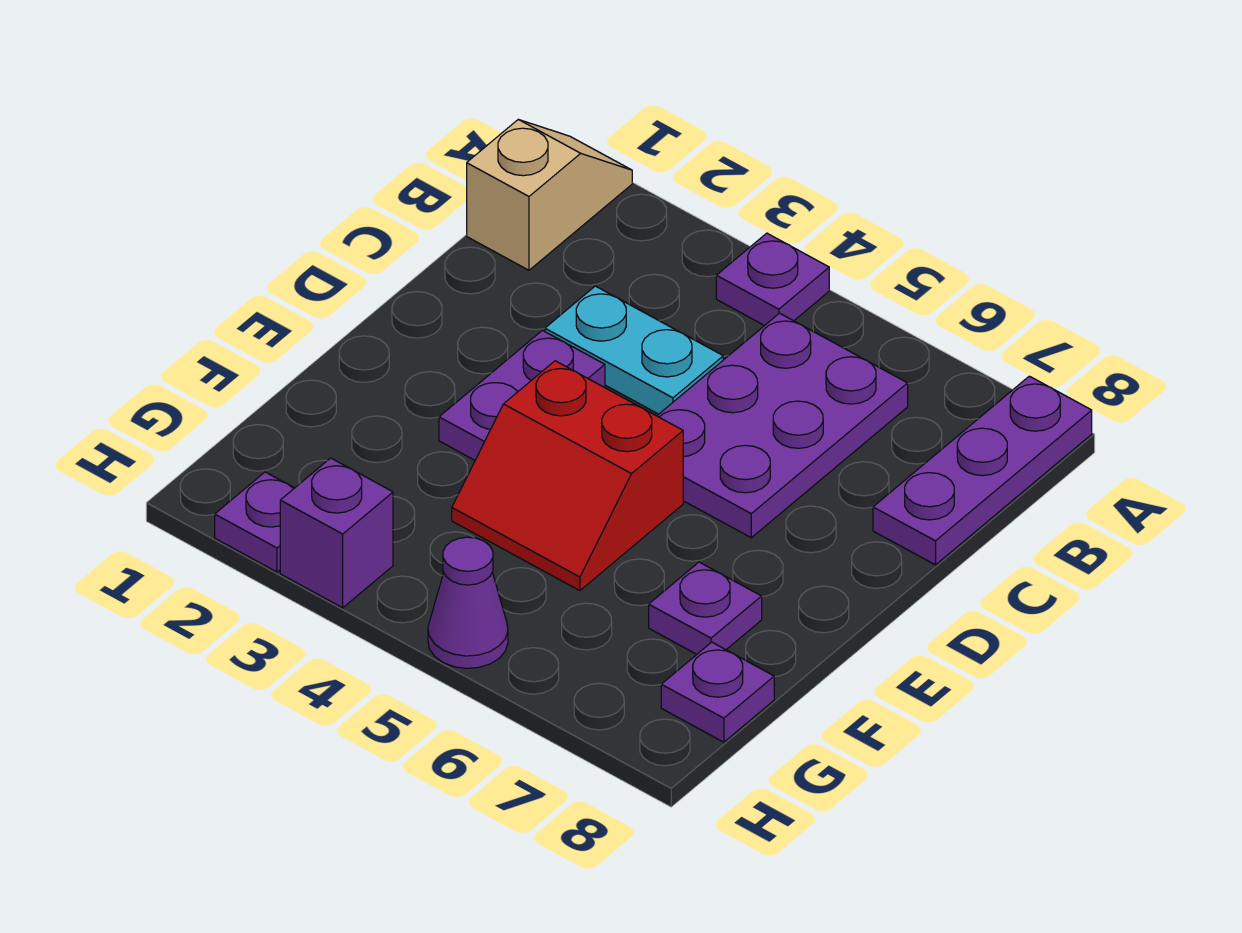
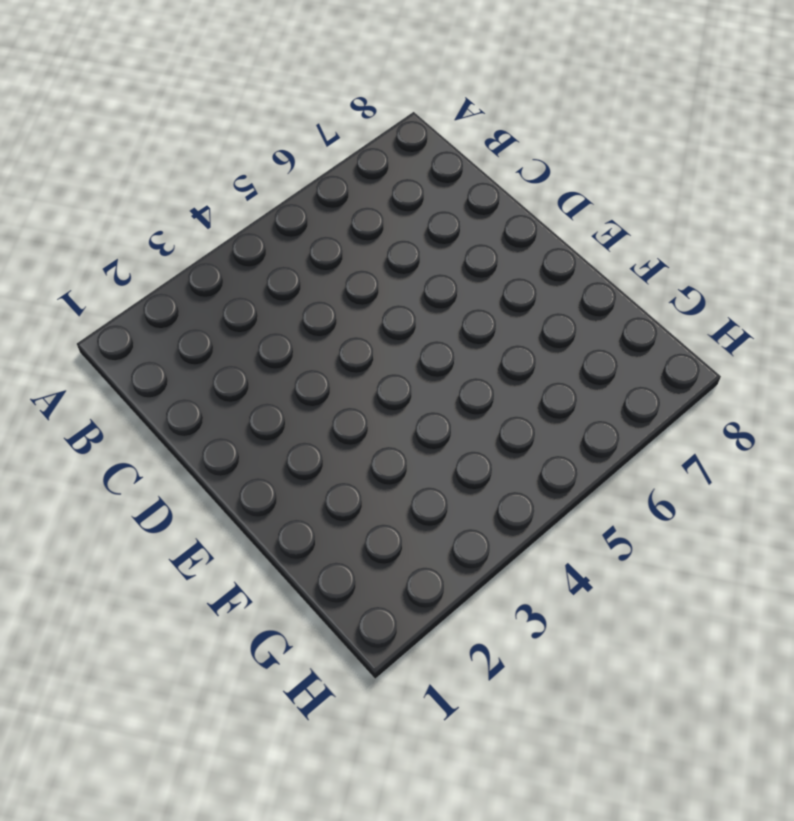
none -> tan 1x2 slope [467,120,632,270]
none -> purple 1x1 plate [716,233,829,326]
none -> purple 1x3 plate [873,376,1092,565]

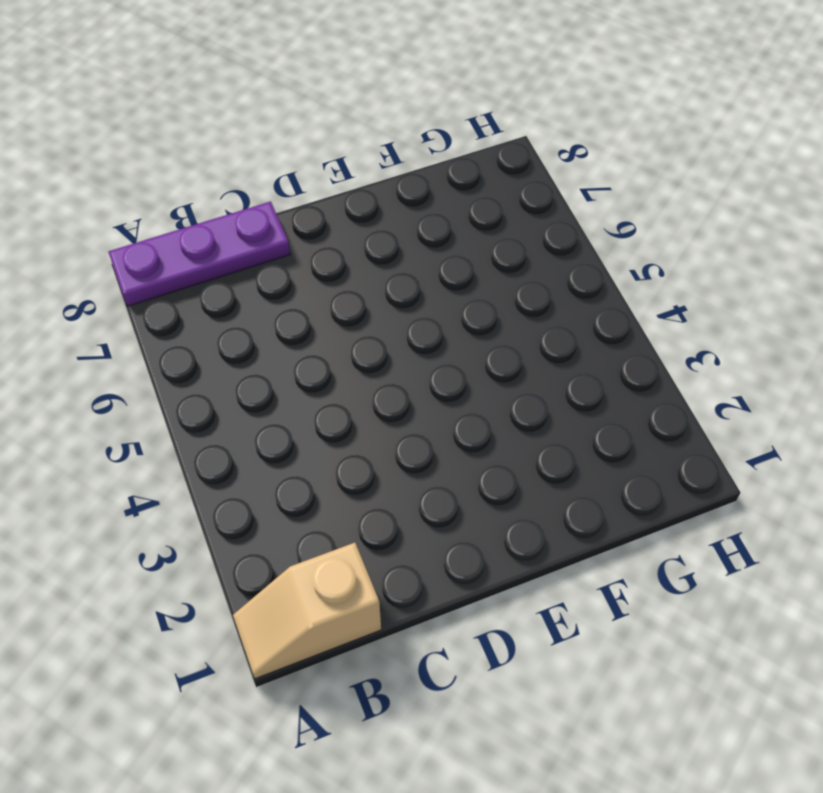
none -> purple 1x1 plate [716,233,829,326]
none -> purple 2x3 plate [657,313,908,538]
none -> cyan 1x2 plate [545,286,723,414]

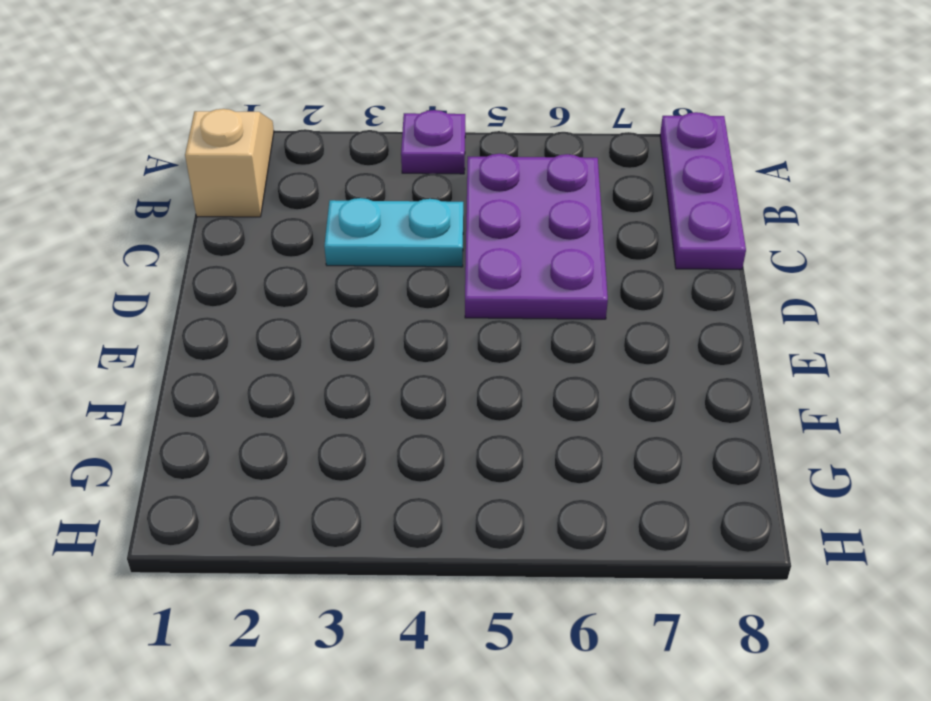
none -> purple 1x2 plate [439,330,605,460]
none -> red 2x2 slope [452,361,683,591]
none -> purple 1x1 plate [649,562,762,655]

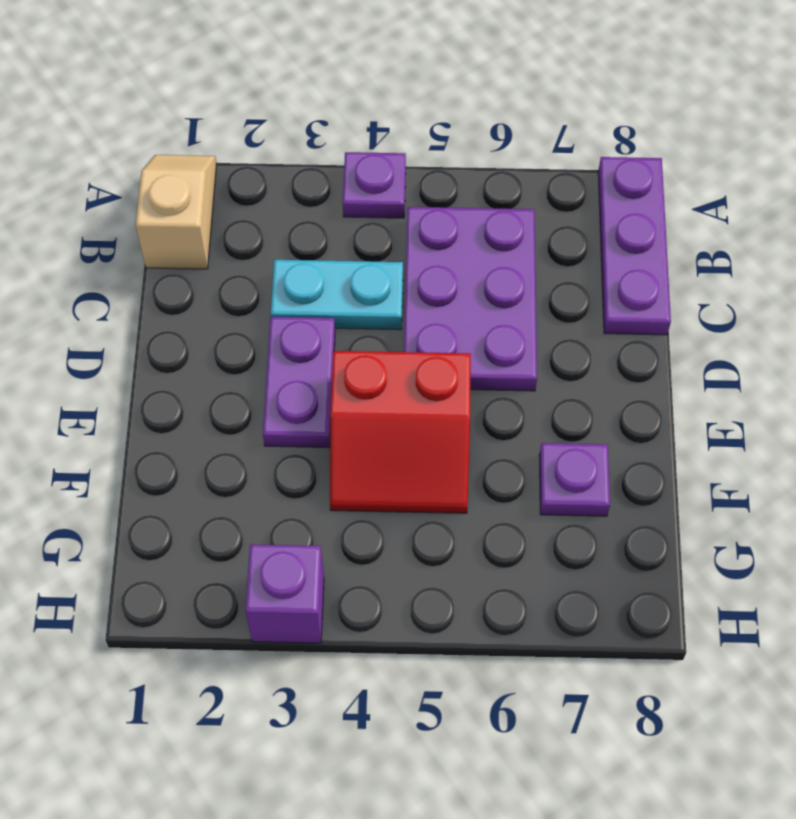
none -> purple 1x1 plate [661,642,774,742]
none -> purple 1x1 plate [215,472,294,572]
none -> purple 1x1 cone [428,537,508,668]

